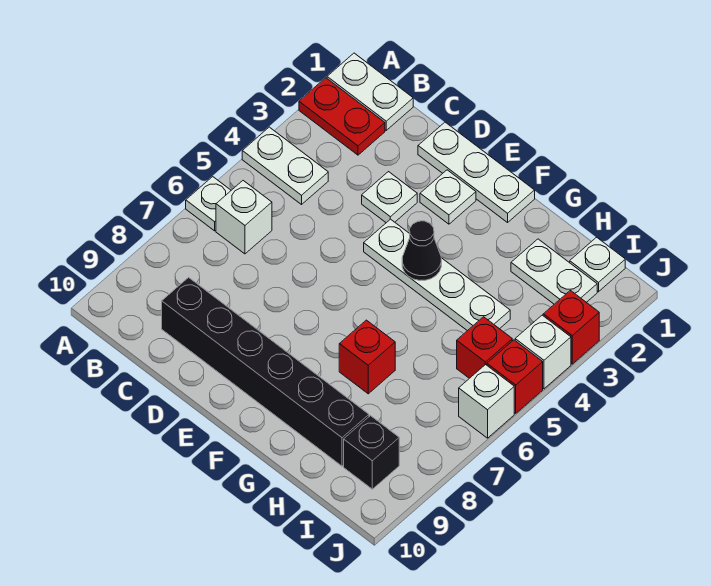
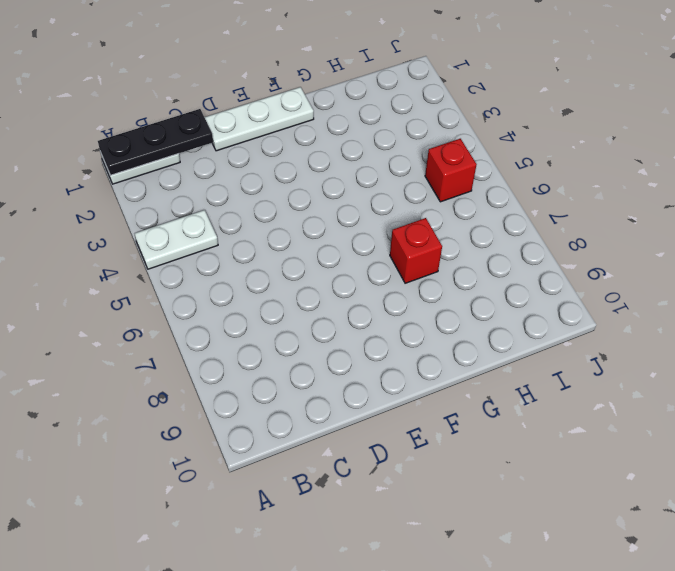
black 1x3 plate [98,109,213,175] -> none
none -> red 1x2 plate [299,78,385,155]
none -> white 1x1 plate [186,177,231,231]
none -> white 1x1 brick [216,181,272,254]

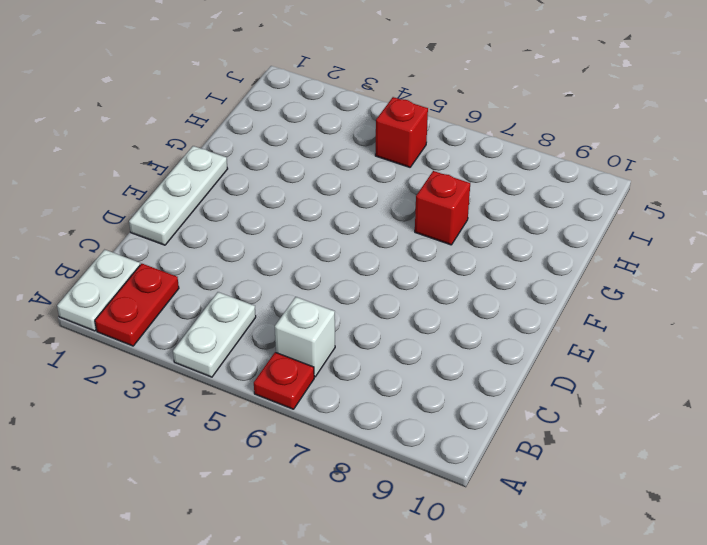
red 1x1 plate [254,352,314,409] -> white 1x1 plate [186,177,231,231]
none -> black 1x6 brick [162,277,369,466]
none -> white 1x1 plate [362,172,417,223]
none -> white 1x1 plate [420,170,476,224]

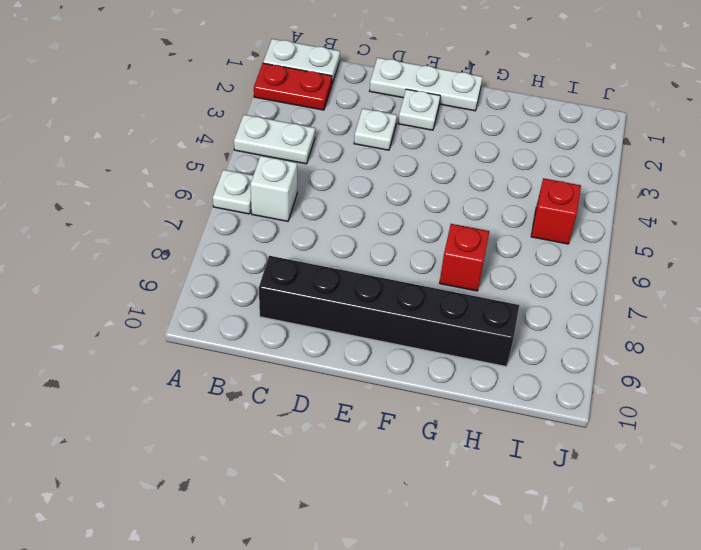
none -> white 1x4 plate [364,219,510,331]
none -> white 1x2 plate [511,239,597,304]
none -> white 1x1 plate [570,237,625,292]

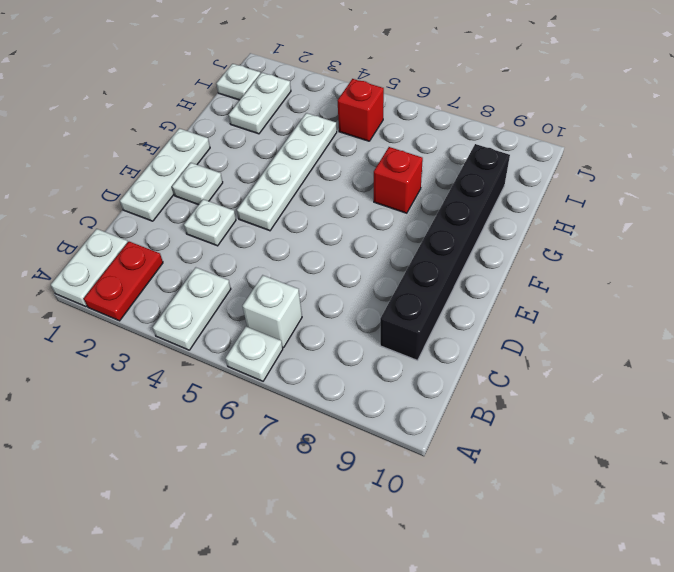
none -> black 1x1 brick [344,416,399,489]
none -> red 1x1 brick [543,291,599,364]
none -> white 1x1 brick [515,315,571,389]

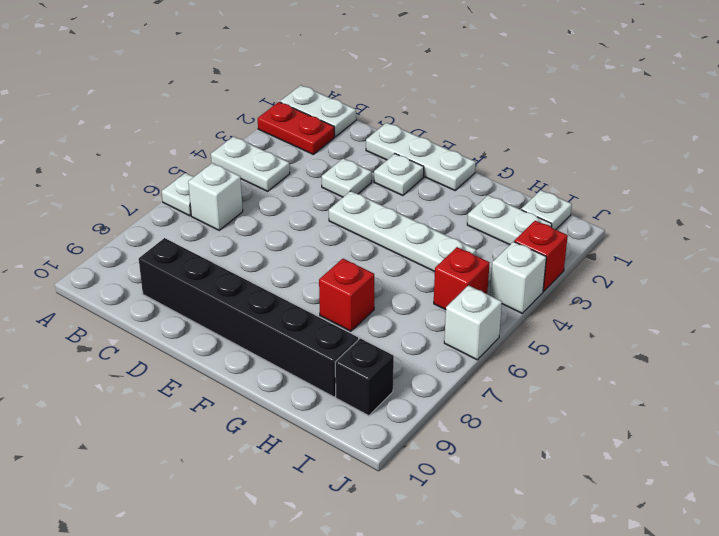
none -> red 1x1 brick [487,340,543,413]
none -> black 1x1 cone [402,221,441,280]

